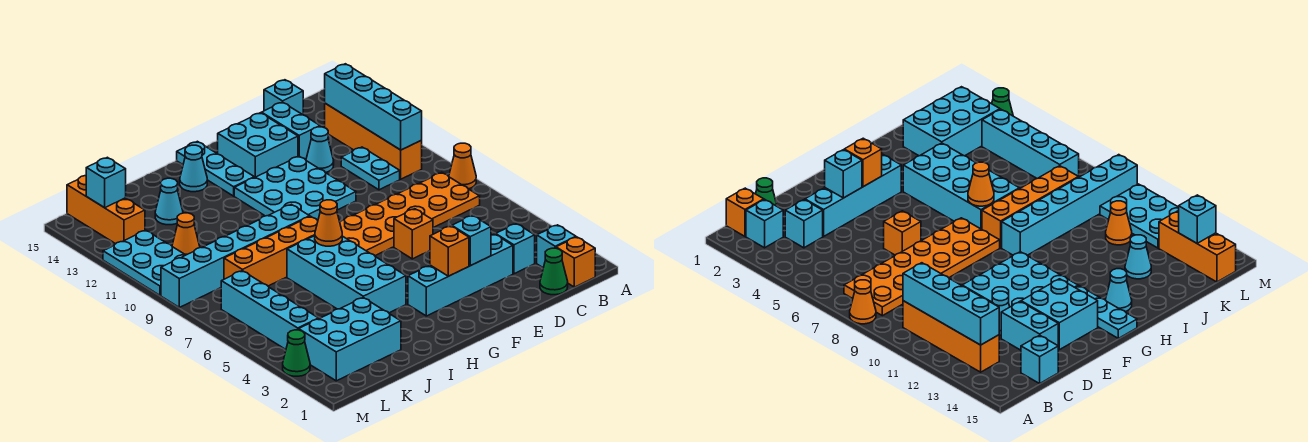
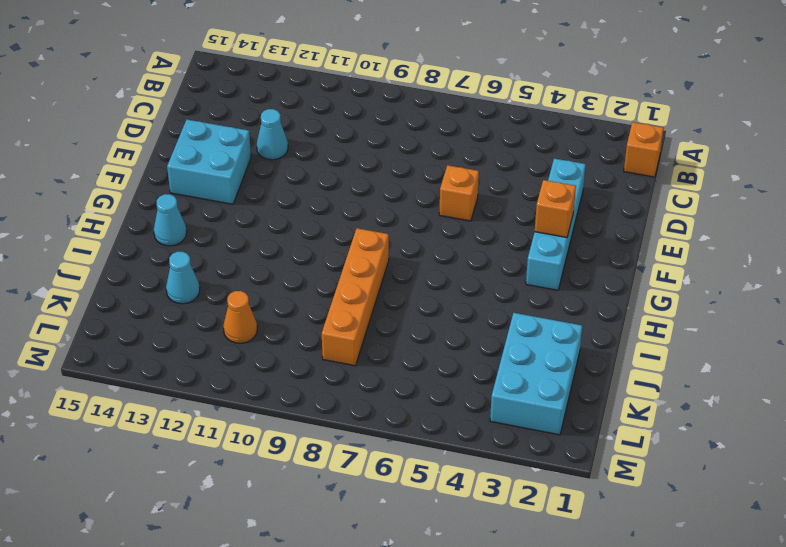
none -> orange 1x1 cone [449,143,476,189]
none -> cyan 1x1 brick [537,225,576,268]
none -> orange 2x6 plate [340,173,480,256]
none -> orange 1x4 brick [325,103,422,179]

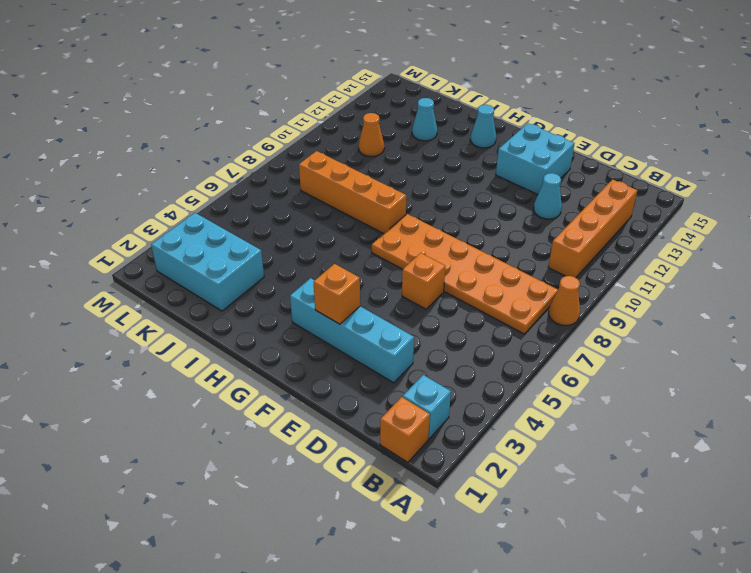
none -> green 1x1 cone [540,248,568,295]
none -> cyan 1x1 brick [496,224,535,274]
none -> cyan 1x2 plate [341,147,400,190]
none -> cyan 1x1 brick [264,80,303,115]

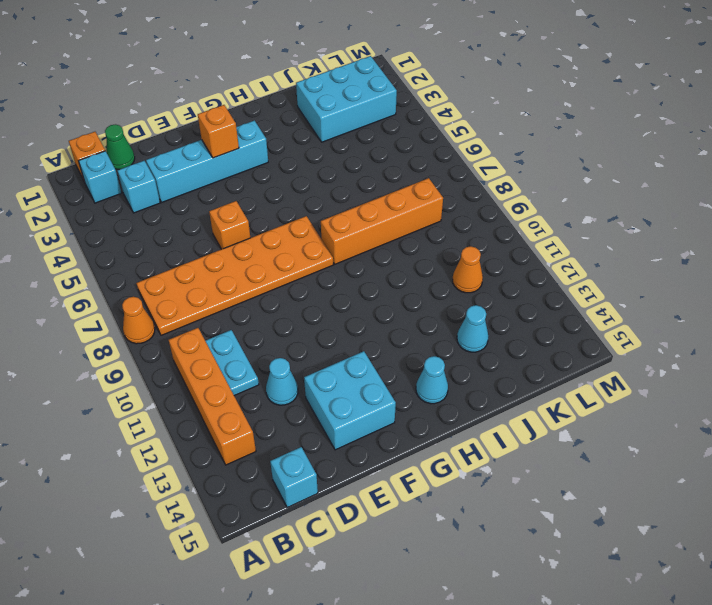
none -> cyan 1x2 brick [262,102,320,160]
none -> cyan 3x3 plate [234,156,356,220]
none -> cyan 1x3 plate [177,141,254,196]
none -> cyan 2x4 brick [287,236,406,313]

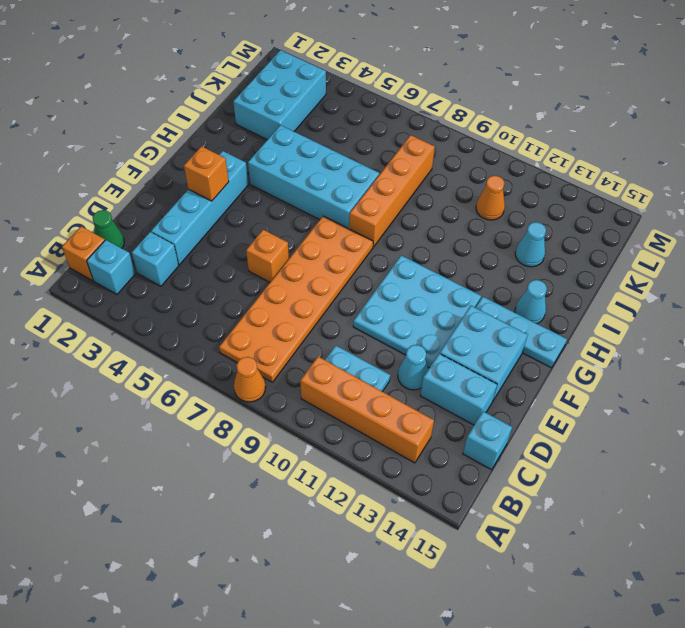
none -> cyan 1x6 brick [161,204,310,307]
none -> cyan 1x4 brick [221,271,319,349]
none -> cyan 2x3 plate [103,230,185,295]
none -> orange 1x3 brick [67,176,145,244]

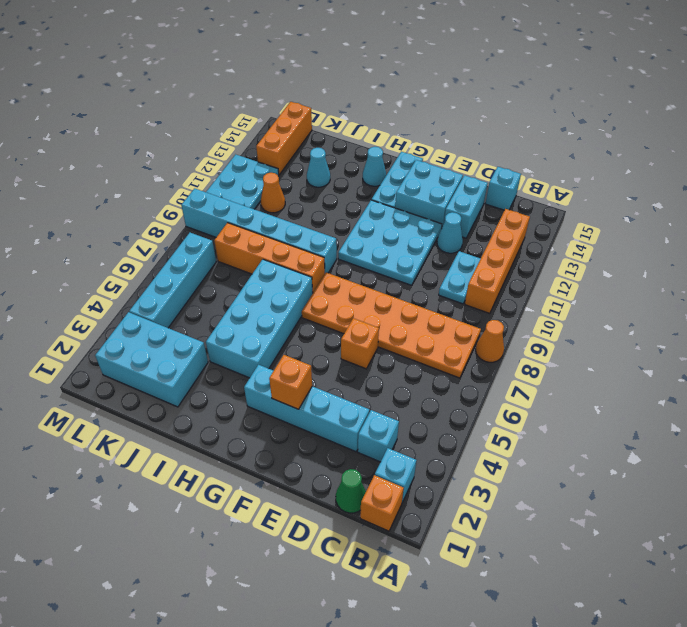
none -> green 1x1 cone [283,330,310,376]
none -> cyan 1x4 brick [325,64,422,150]
none -> cyan 1x1 brick [452,215,491,266]
none -> orange 1x1 cone [315,200,342,246]

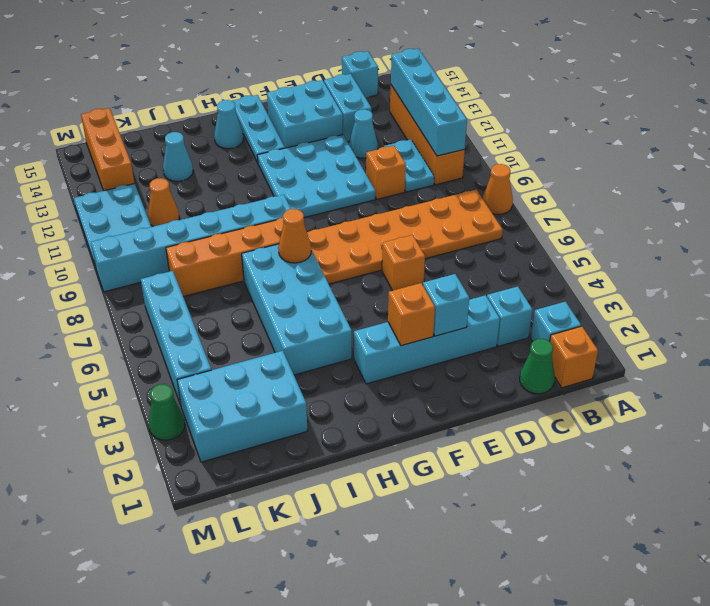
orange 1x1 brick [366,146,406,199] -> none
none -> cyan 1x1 brick [86,157,126,208]

